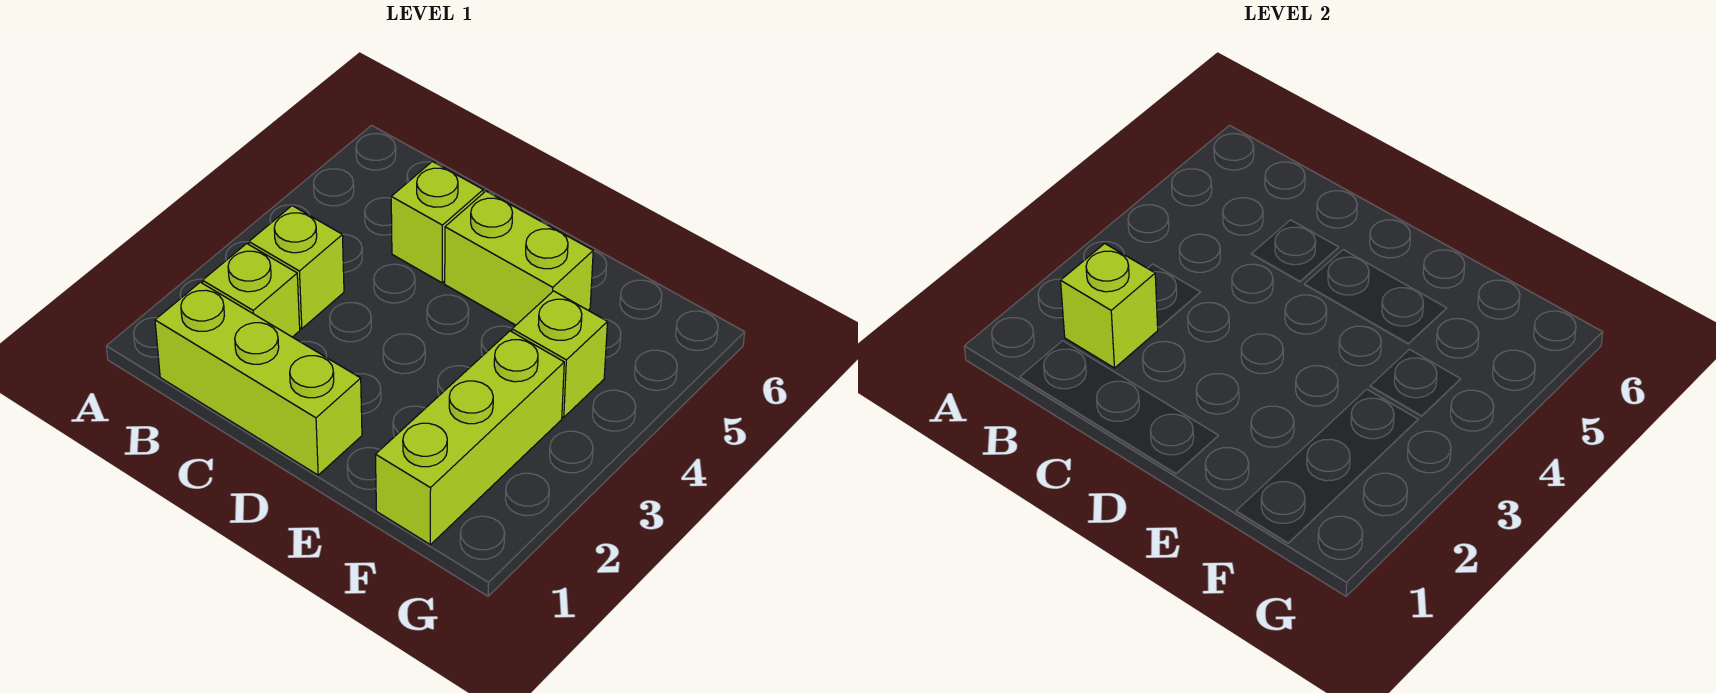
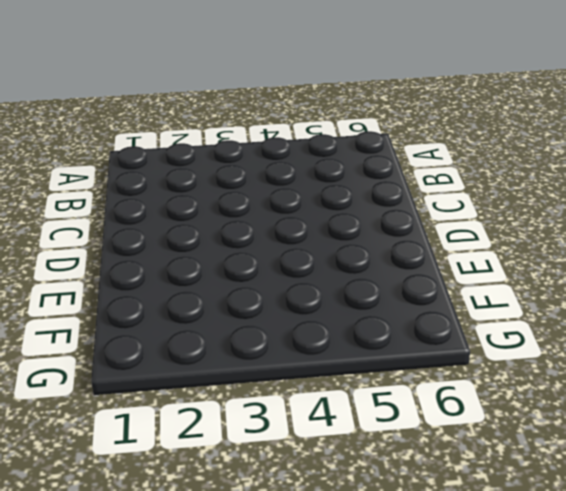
none -> lime 1x3 brick [155,282,362,475]
none -> lime 1x1 brick [203,244,300,337]

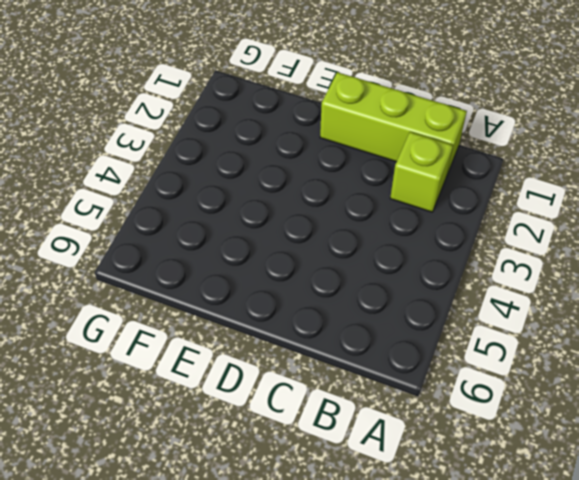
none -> lime 1x1 brick [249,206,344,329]
none -> lime 1x1 brick [391,161,483,283]

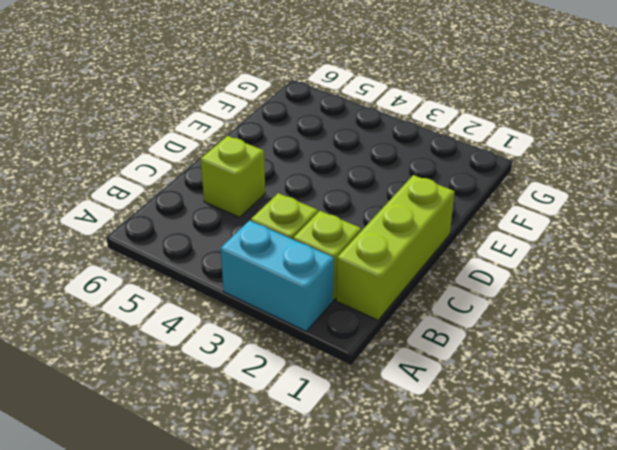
cyan 1x2 brick [221,220,334,331] -> none
none -> lime 1x2 brick [445,191,593,325]
none -> lime 1x3 brick [375,331,564,545]

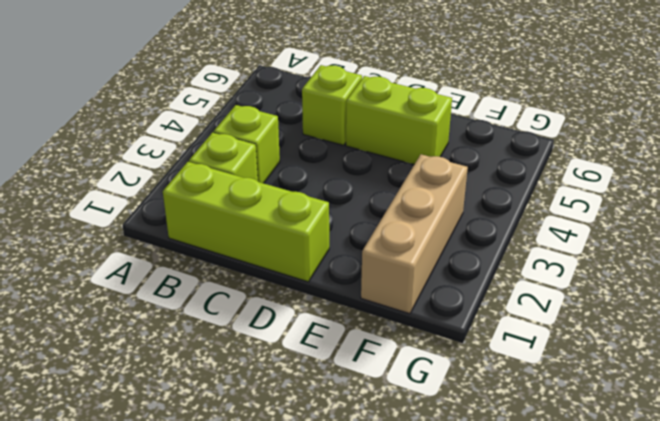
tan 1x3 brick [361,154,468,314] -> lime 1x3 brick [375,331,564,545]
none -> lime 1x1 brick [512,291,607,417]
none -> lime 1x1 brick [1061,244,1158,368]

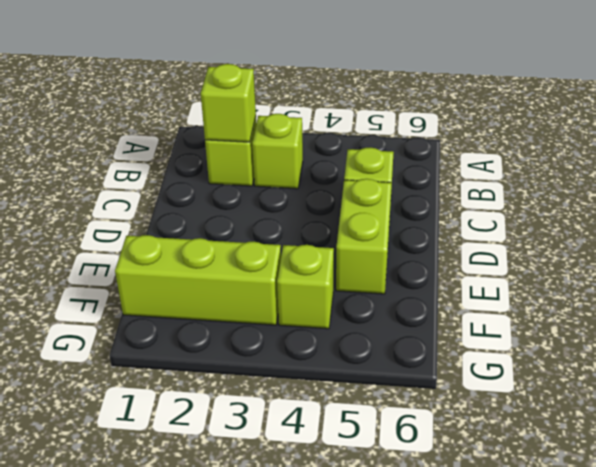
none -> lime 1x3 brick [155,282,362,475]

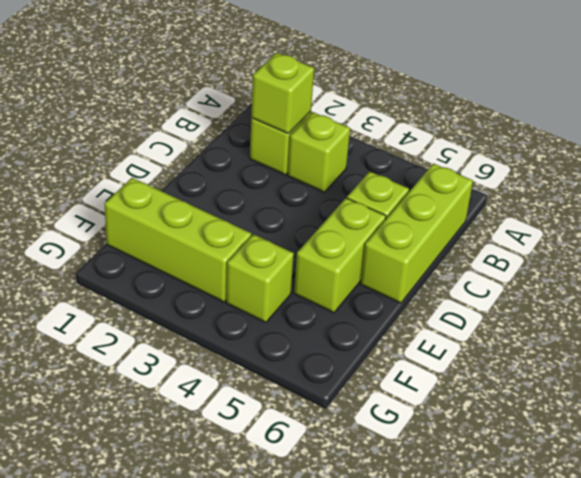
lime 1x3 brick [361,164,473,303] -> lime 1x3 brick moved to [155,282,362,475]

